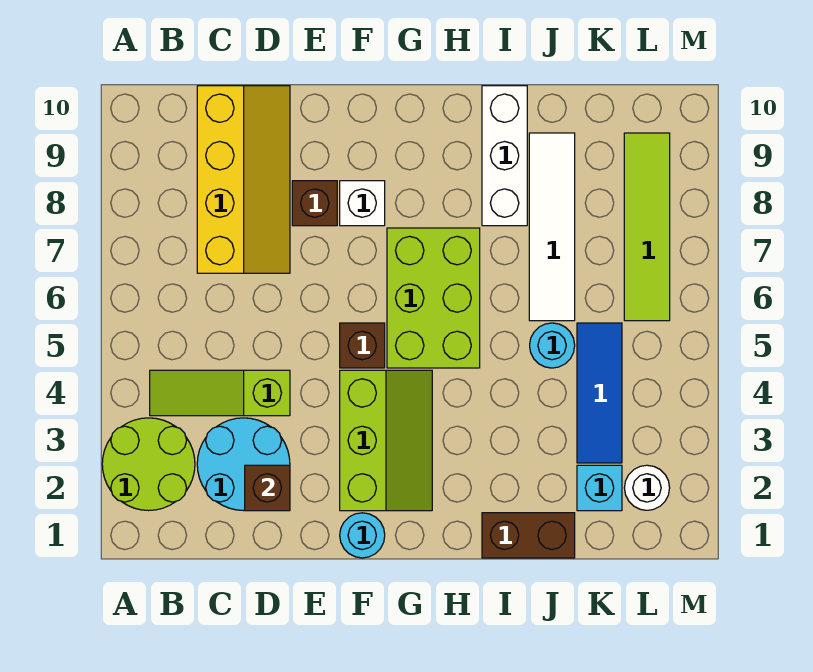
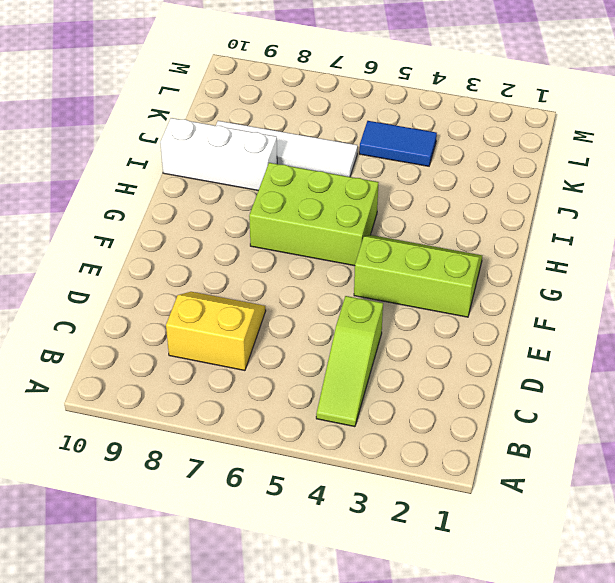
yellow 2x2 slope [166,292,266,371] -> yellow 2x4 slope [197,86,290,273]
blue 1x2 tile [359,121,437,166] -> blue 1x3 tile [577,323,622,463]
none -> lime 2x2 round brick [102,418,195,511]
none -> cyan 2x2 round brick [197,418,290,511]
none -> brown 1x1 brick [292,181,337,226]

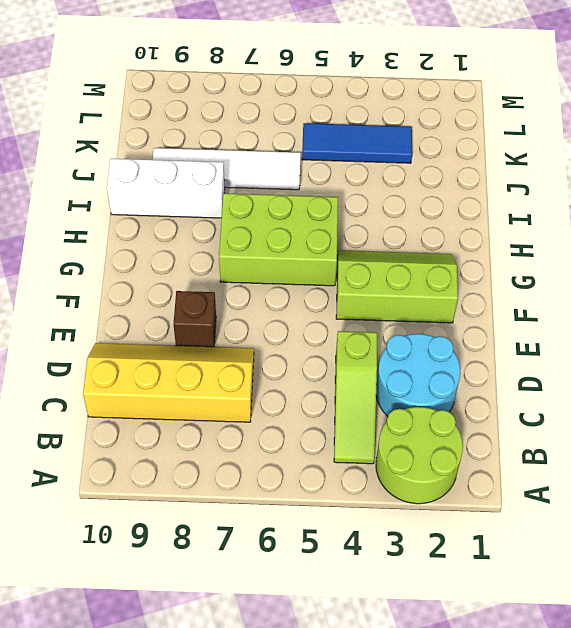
none -> cyan 1x1 round brick [340,513,385,558]
none -> brown 1x1 brick [340,323,385,368]
none -> white 1x1 brick [340,181,385,226]

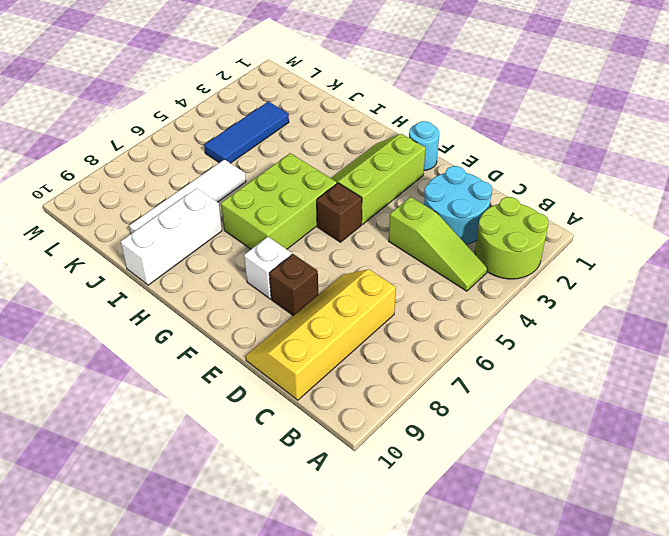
none -> brown 1x2 brick [482,513,575,558]
none -> cyan 1x1 round brick [530,323,575,368]
none -> cyan 1x1 brick [577,465,622,511]

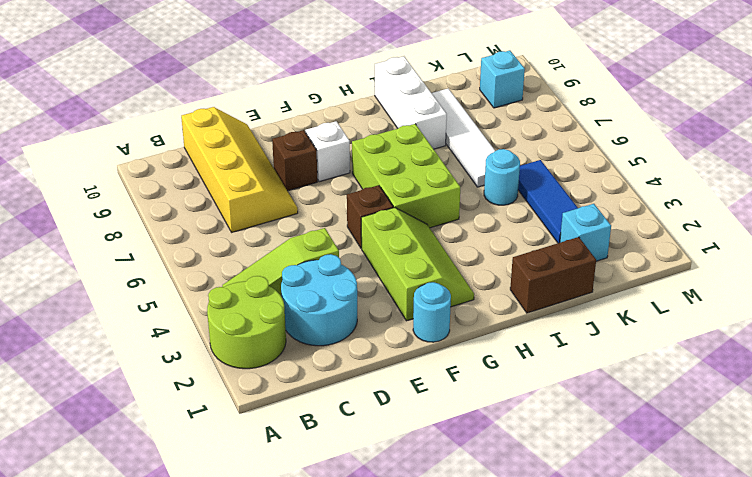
cyan 1x1 brick [480,51,525,108] -> lime 1x4 tile [624,133,670,321]
none -> white 1x1 round brick [624,465,670,510]
none -> brown 1x1 brick [245,465,290,511]

